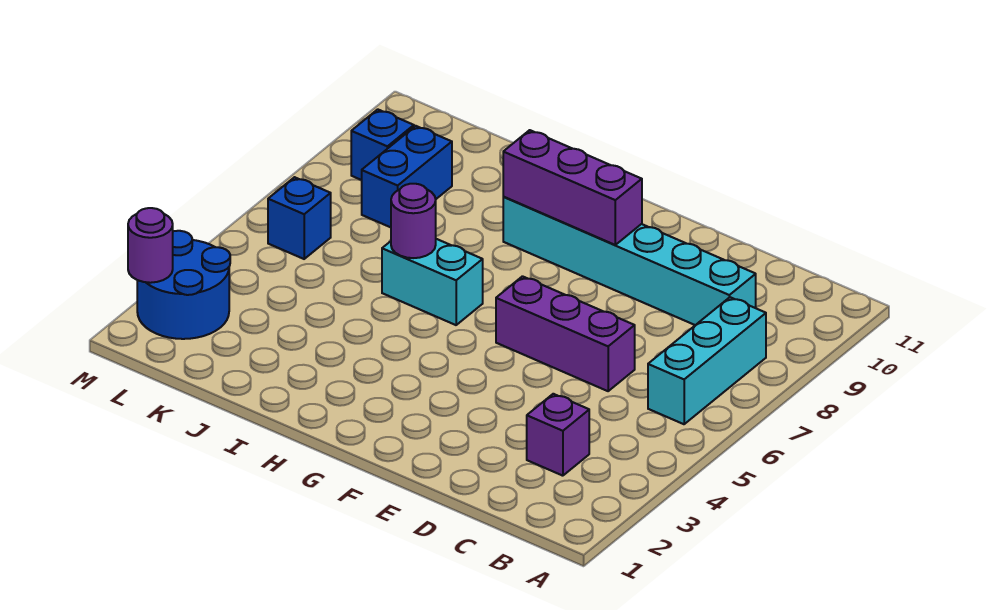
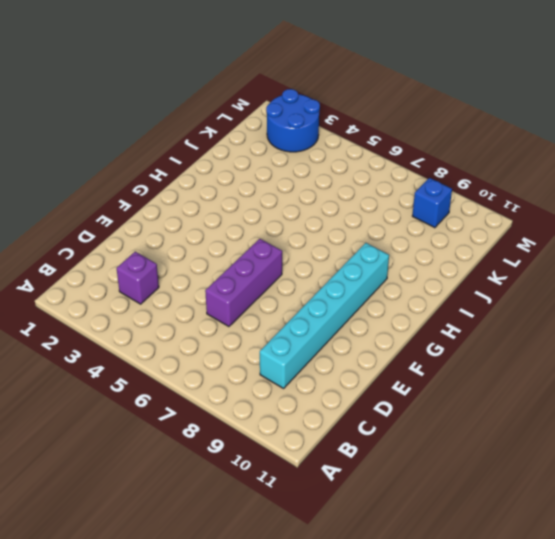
none -> cyan 1x3 brick [648,297,766,424]
none -> cyan 1x2 brick [382,239,483,325]
none -> blue 1x2 brick [362,126,452,227]

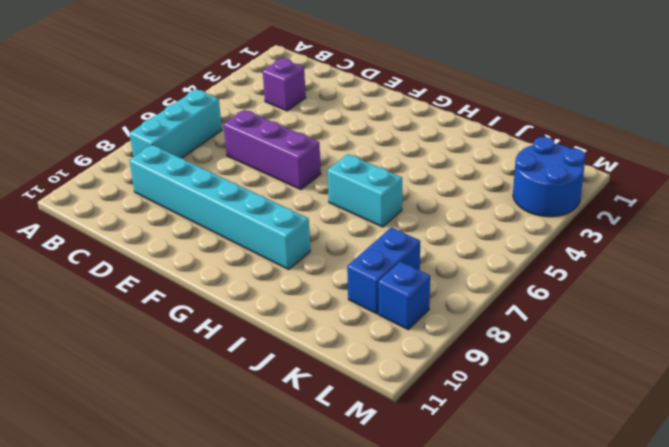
none -> blue 1x1 brick [268,177,331,259]
none -> purple 1x3 brick [503,130,642,245]
none -> purple 1x1 round brick [391,184,436,258]

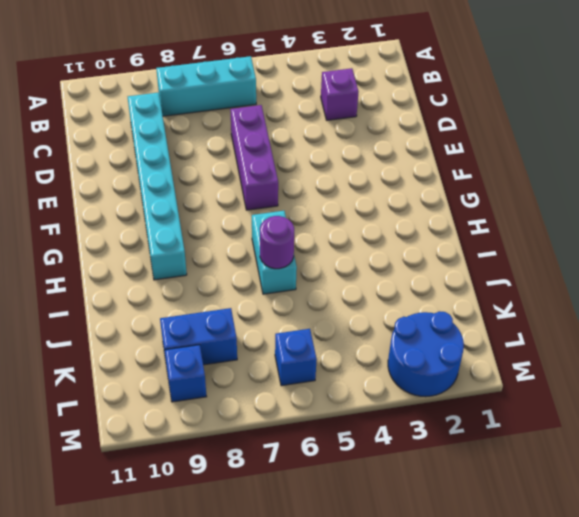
none -> purple 1x3 brick [503,130,642,245]
none -> purple 1x1 round brick [128,208,173,283]

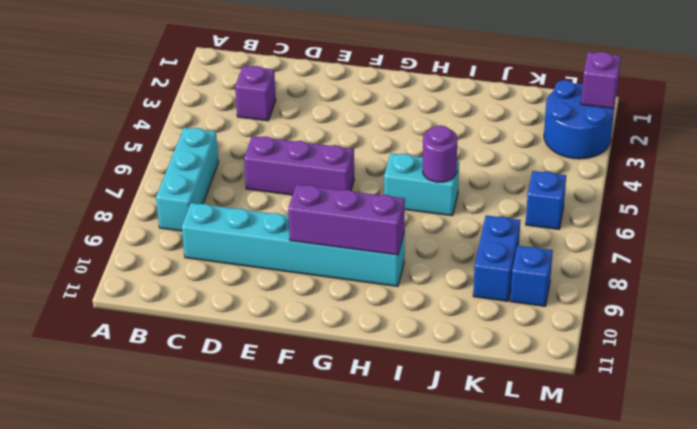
purple 1x1 brick [581,52,621,109] -> purple 1x1 round brick [128,208,173,283]

